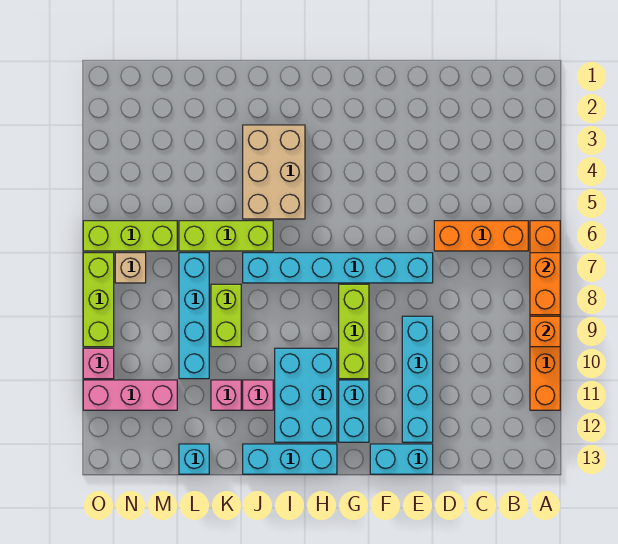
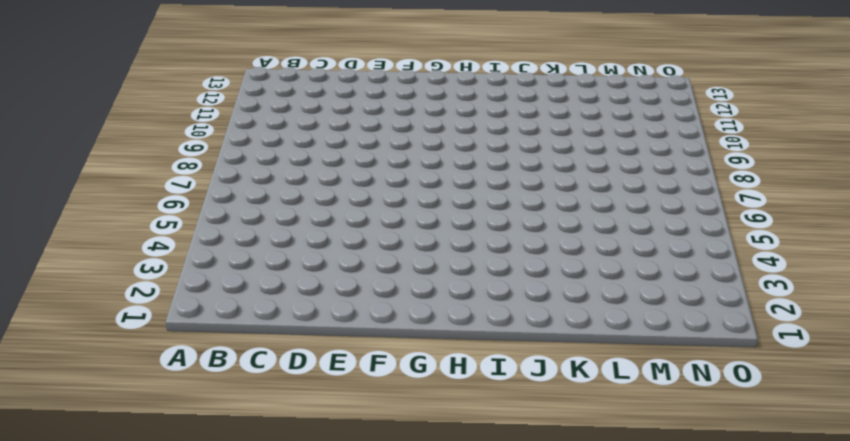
none -> orange 1x6 brick [530,221,560,410]
none -> orange 1x3 brick [434,221,528,251]
none -> cyan 1x6 brick [243,253,433,283]

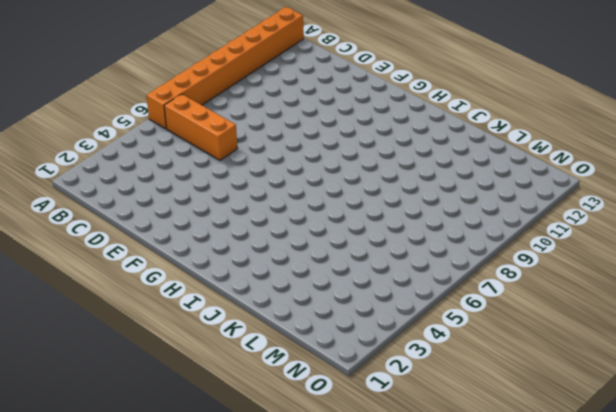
orange 1x8 brick [146,7,304,129] -> orange 1x6 brick [530,221,560,410]
none -> cyan 1x6 brick [243,253,433,283]
none -> cyan 1x4 brick [402,316,433,442]
none -> cyan 1x2 brick [370,444,433,474]

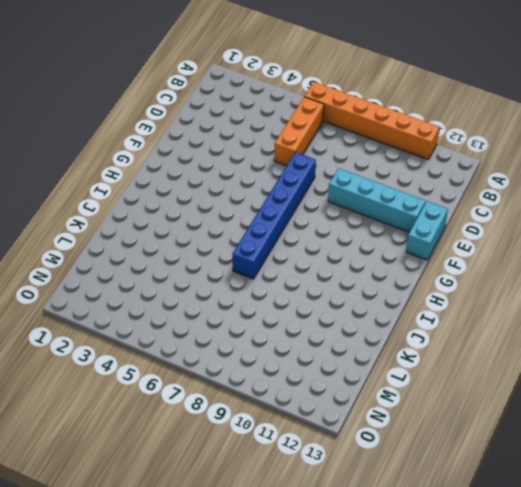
blue 1x6 brick [232,152,316,279] -> cyan 1x6 brick [243,253,433,283]
none -> lime 1x3 brick [339,284,369,379]
none -> cyan 1x2 brick [339,380,369,442]
none -> cyan 2x3 brick [275,348,337,442]

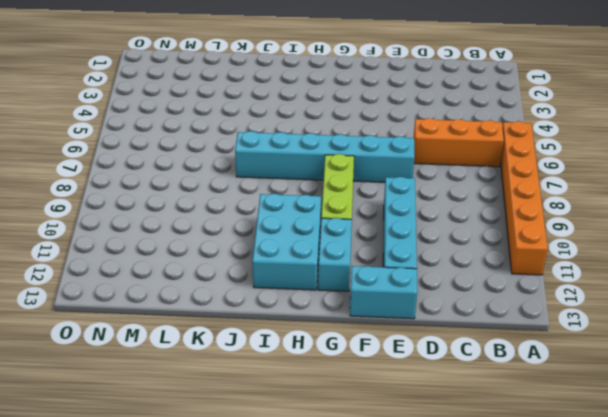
none -> cyan 1x3 brick [243,444,337,474]
none -> tan 2x3 brick [243,125,305,219]
none -> lime 1x3 brick [179,221,273,251]

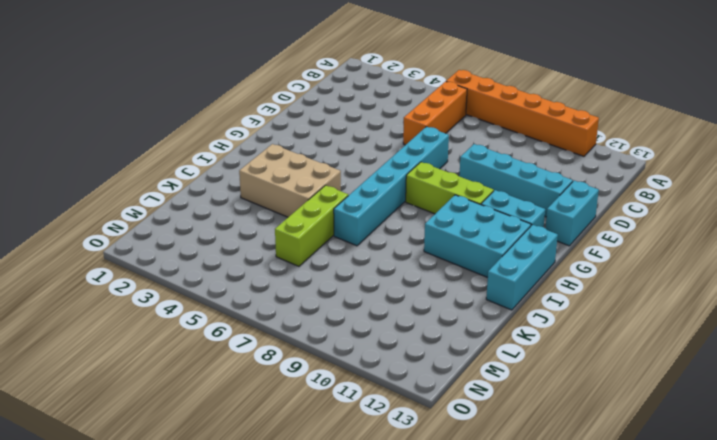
none -> pink 1x1 brick [243,380,273,410]
none -> lime 1x2 brick [211,284,241,347]
none -> pink 1x1 brick [211,380,241,410]

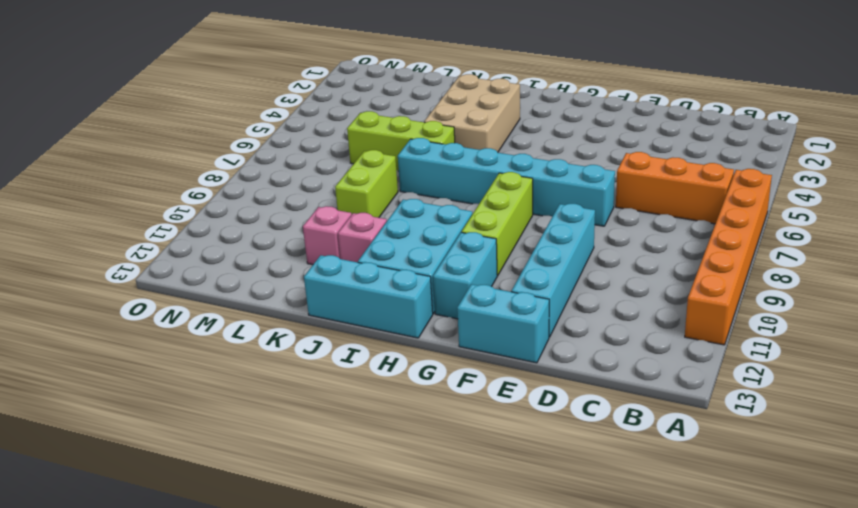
none -> cyan 1x4 brick [179,253,209,379]
none -> cyan 1x1 brick [179,444,209,474]
none -> lime 1x3 brick [83,221,177,251]

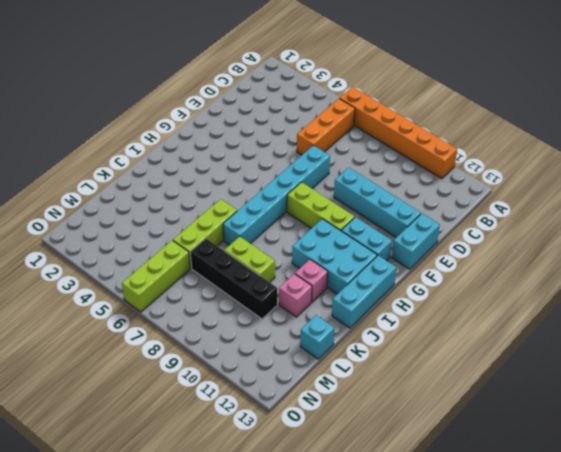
black 1x4 brick [190,239,277,319] -> cyan 1x4 brick [179,253,209,379]
none -> tan 2x3 brick [243,125,305,219]
none -> pink 1x3 brick [83,380,177,410]
none -> tan 1x1 brick [115,253,146,283]

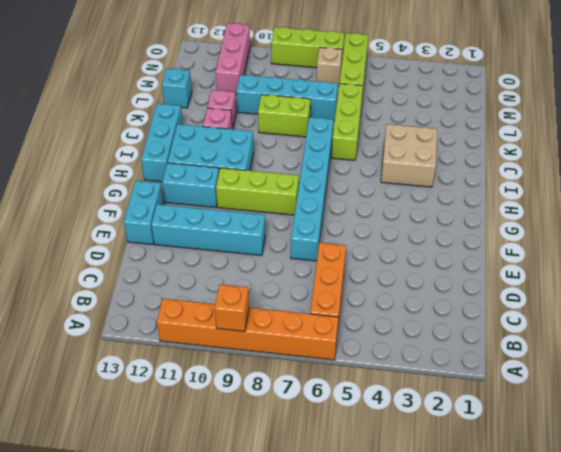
tan 2x2 brick [381,124,437,187] -> tan 2x3 brick [243,125,305,219]
none -> pink 1x1 brick [83,348,114,379]
none -> orange 1x2 brick [530,253,560,315]

